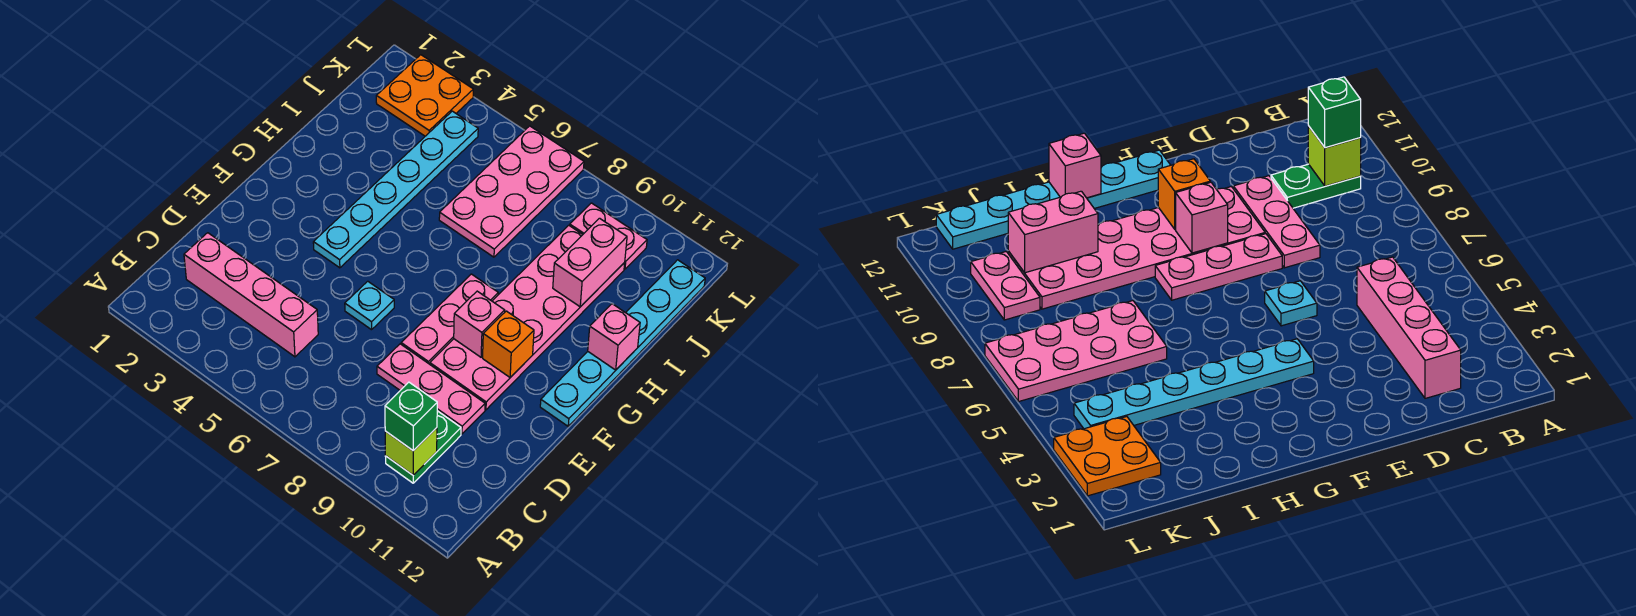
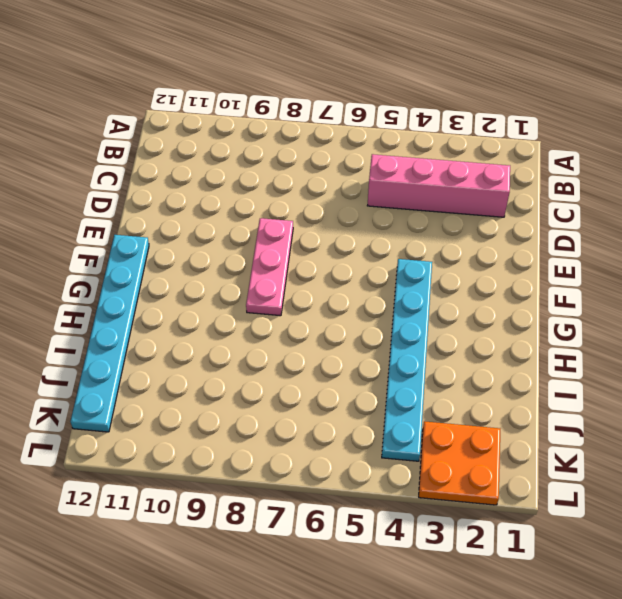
none -> green 1x2 plate [385,411,461,483]
none -> pink 1x3 plate [377,344,485,434]
none -> cyan 1x1 plate [345,281,394,330]

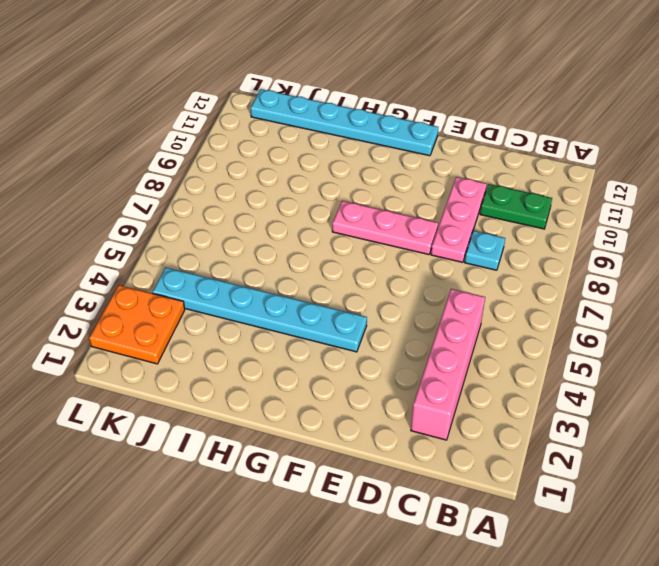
cyan 1x1 plate [465,231,505,270] -> cyan 1x1 plate moved to [345,281,394,330]
none -> pink 2x6 plate [430,225,625,410]
none -> pink 2x4 plate [439,126,584,257]
none -> pink 1x2 plate [570,203,647,269]

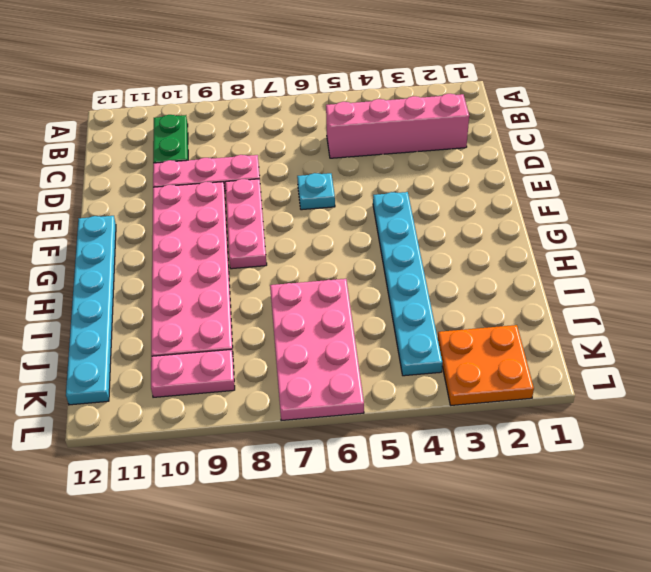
none -> lime 1x1 brick [385,428,437,475]
none -> pink 1x1 brick [454,291,505,357]
none -> orange 1x1 brick [483,311,534,377]

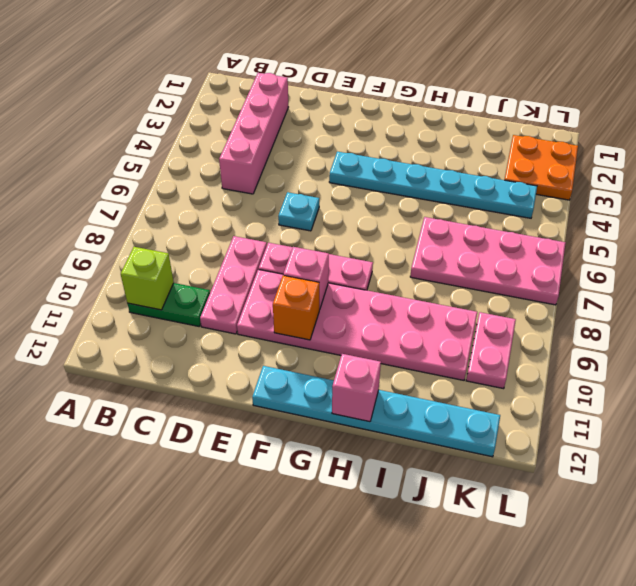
none -> pink 1x2 brick [553,218,627,307]
none -> green 1x1 brick [385,382,437,451]

